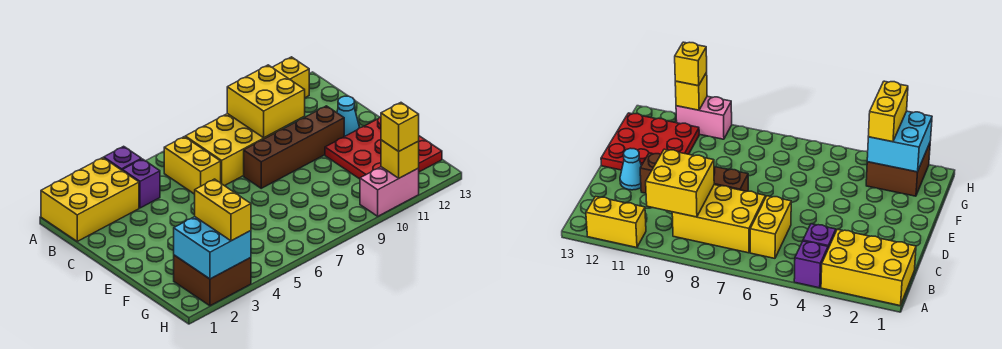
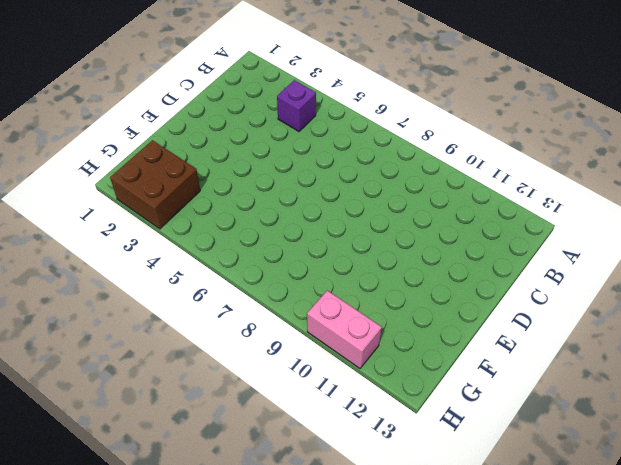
none -> yellow 2x3 brick [41,158,139,241]
none -> purple 1x1 brick [104,146,141,170]
none -> yellow 1x2 brick [272,57,309,98]

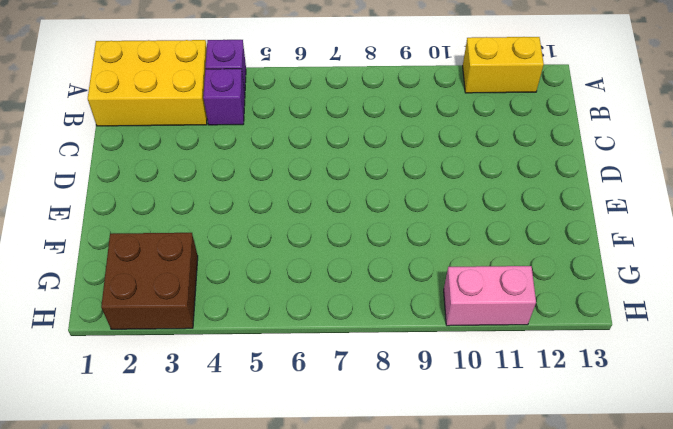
none -> yellow 1x2 brick [164,137,221,194]
none -> yellow 2x3 brick [185,114,284,186]
none -> brown 1x4 brick [244,106,344,188]

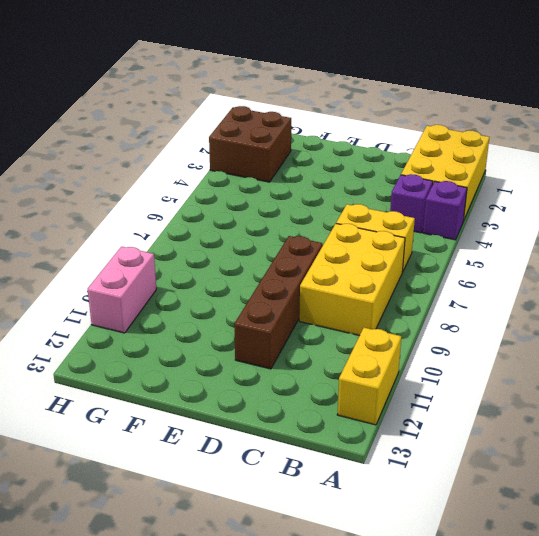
none -> cyan 1x1 cone [337,96,360,137]
none -> red 3x3 plate [325,117,442,179]
none -> yellow 2x2 brick [227,65,305,138]

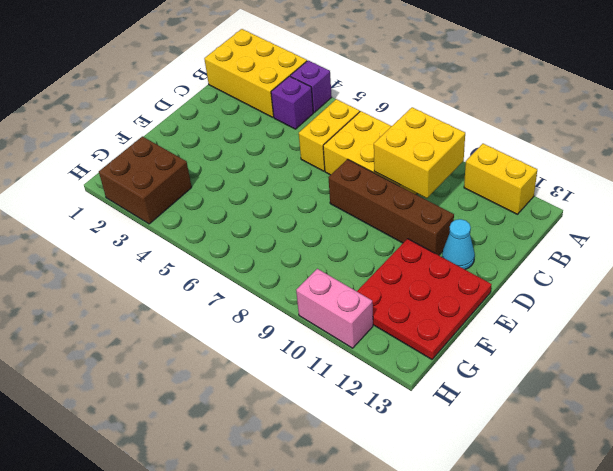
none -> cyan 2x2 brick [174,217,251,279]
none -> yellow 1x1 brick [381,140,419,178]
none -> yellow 1x2 brick [195,179,251,241]

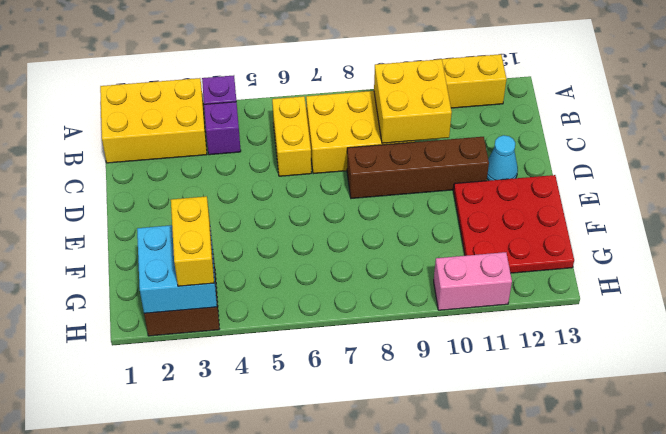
none -> yellow 1x1 brick [381,140,419,178]
none -> yellow 1x1 brick [381,103,419,151]

